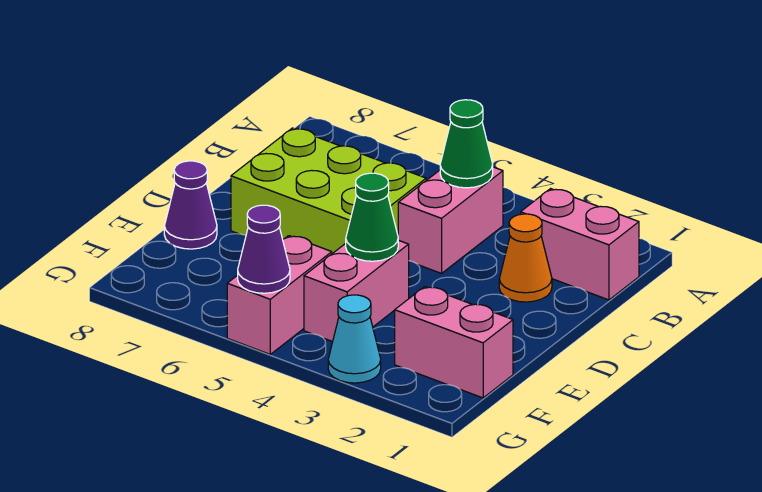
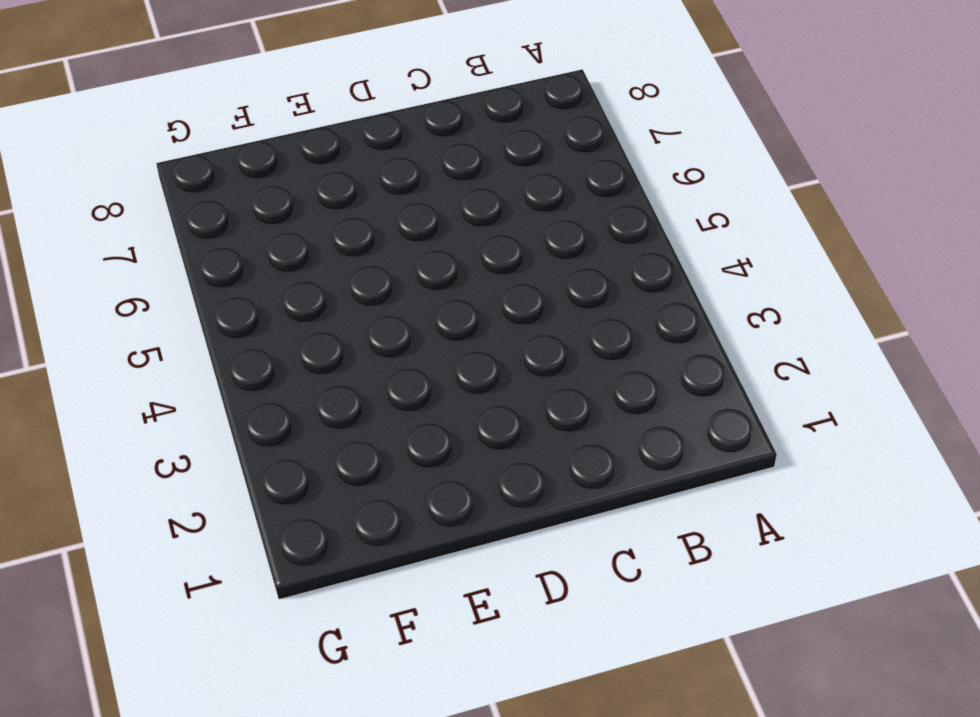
none -> pink 1x2 brick [521,189,639,300]
none -> pink 1x2 brick [398,167,503,273]
none -> orange 1x1 cone [499,214,552,302]

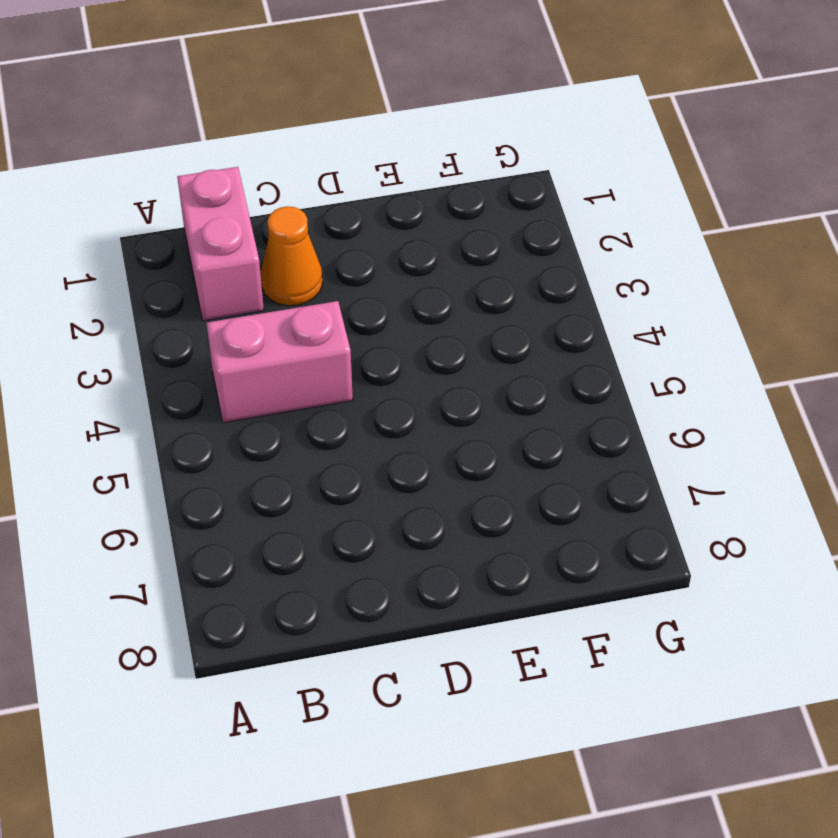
none -> lime 2x3 brick [231,128,426,254]
none -> pink 1x2 brick [304,240,409,342]
none -> purple 1x1 cone [164,161,217,249]

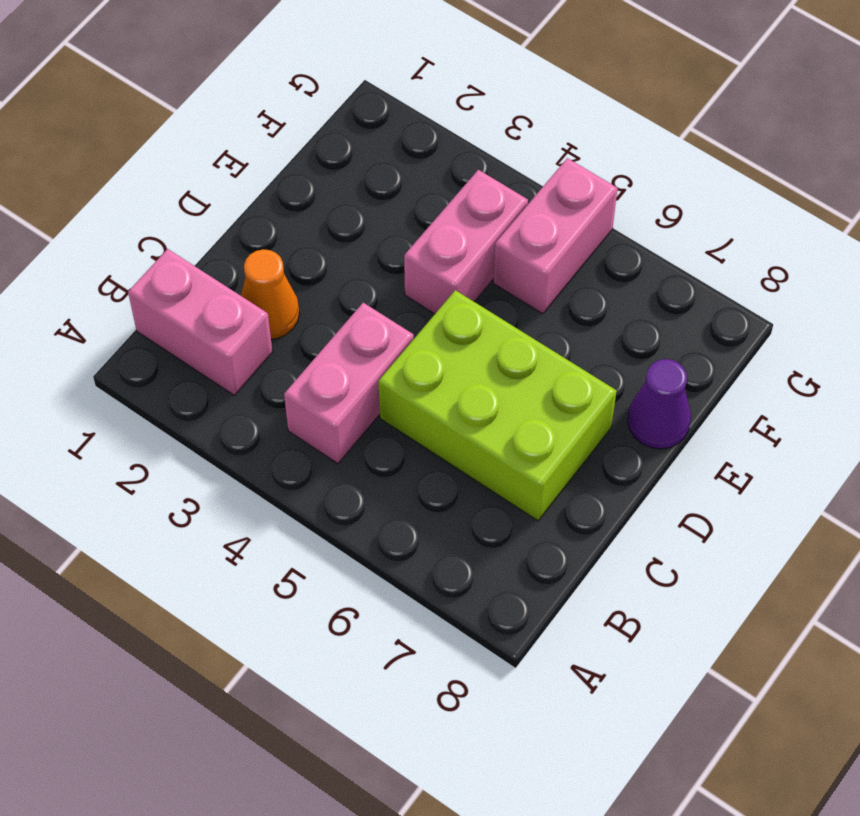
none -> pink 1x2 brick [395,287,513,398]
none -> cyan 1x1 cone [328,295,381,383]
none -> green 1x1 cone [440,100,493,188]

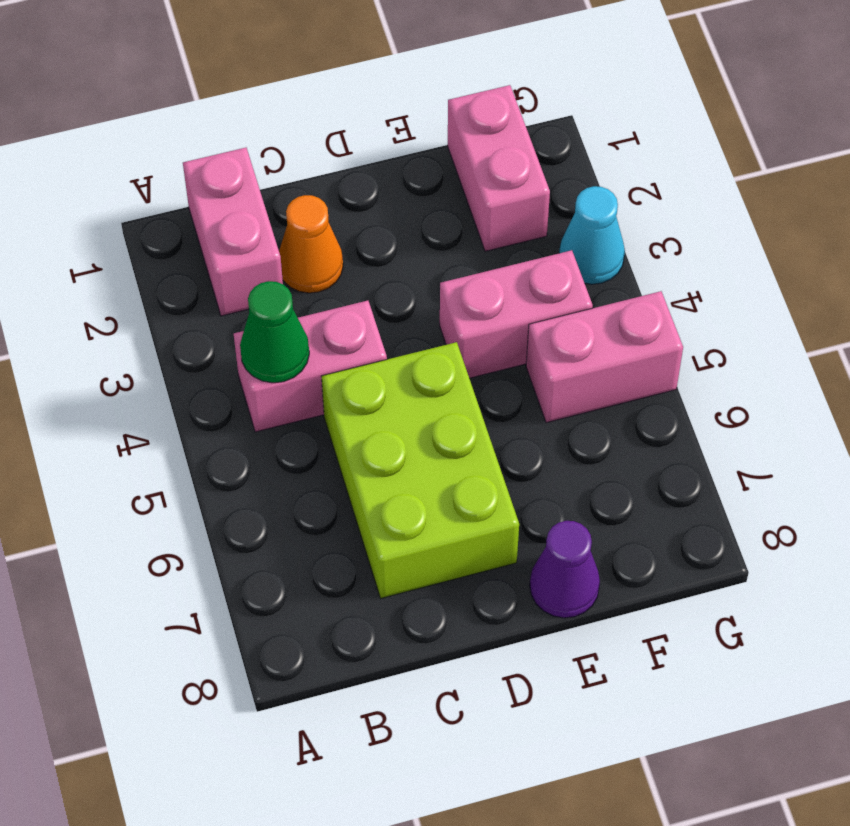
none -> green 1x1 cone [346,173,398,261]
none -> purple 1x1 cone [238,205,290,293]

